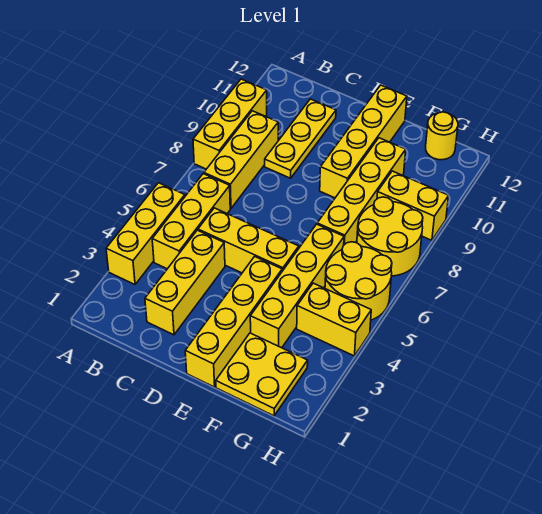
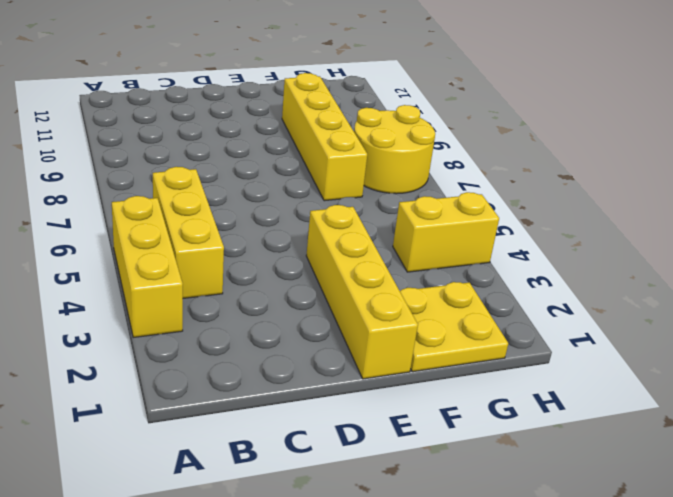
none -> yellow 1x3 brick [193,79,267,169]
none -> yellow 1x3 brick [204,111,278,209]
none -> yellow 1x3 brick [145,230,225,335]

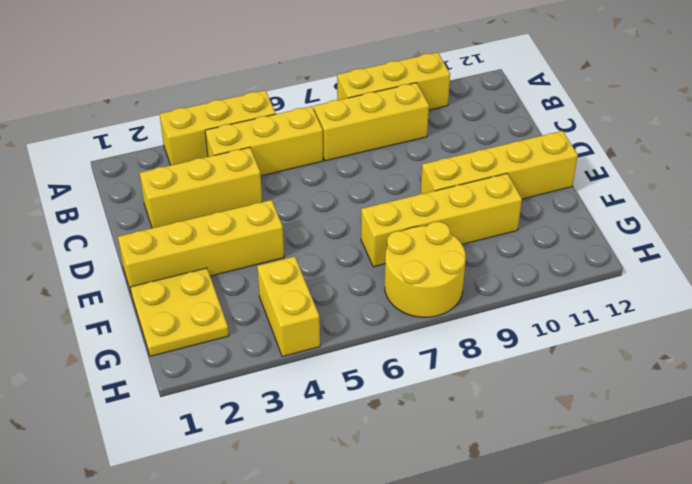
none -> yellow 1x3 brick [198,208,299,273]
none -> yellow 1x3 plate [265,99,336,178]
none -> yellow 1x4 brick [250,224,344,348]

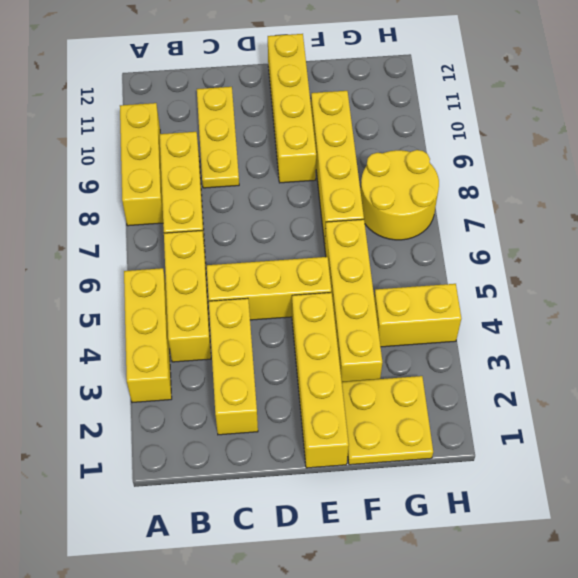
none -> yellow 2x2 round brick [325,242,392,320]
none -> yellow 1x2 brick [377,171,449,240]
none -> yellow 1x1 round brick [426,112,458,160]

